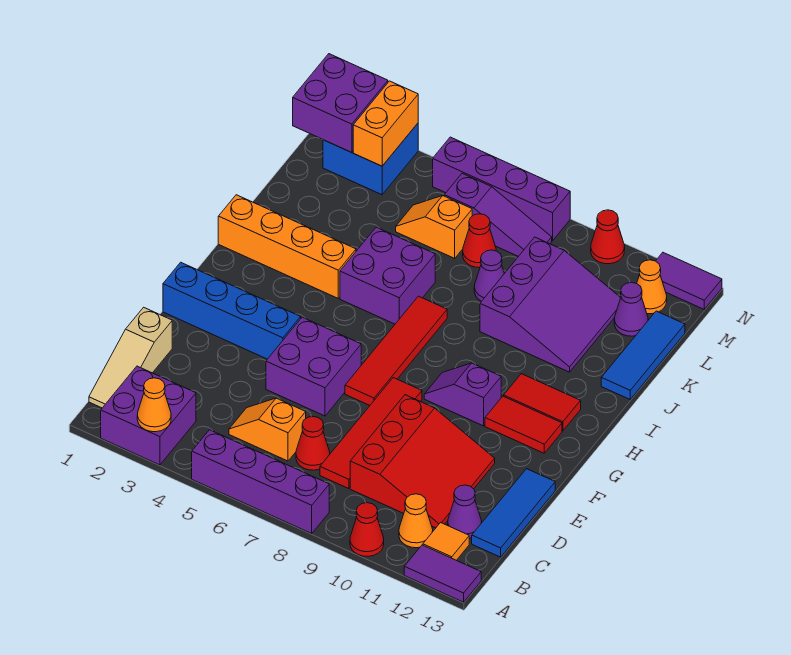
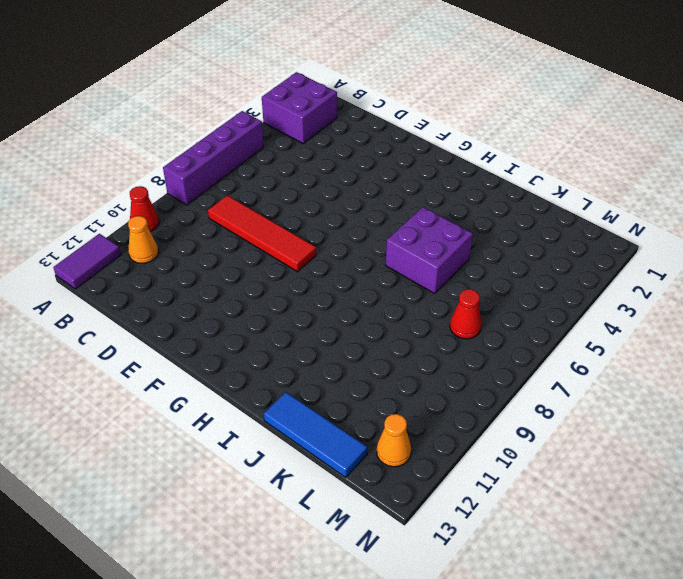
none -> tan 1x3 slope [89,307,172,408]
none -> orange 1x1 tile [423,523,469,560]
none -> orange 1x2 slope [229,398,306,461]
none -> red 1x1 cone [296,417,330,470]

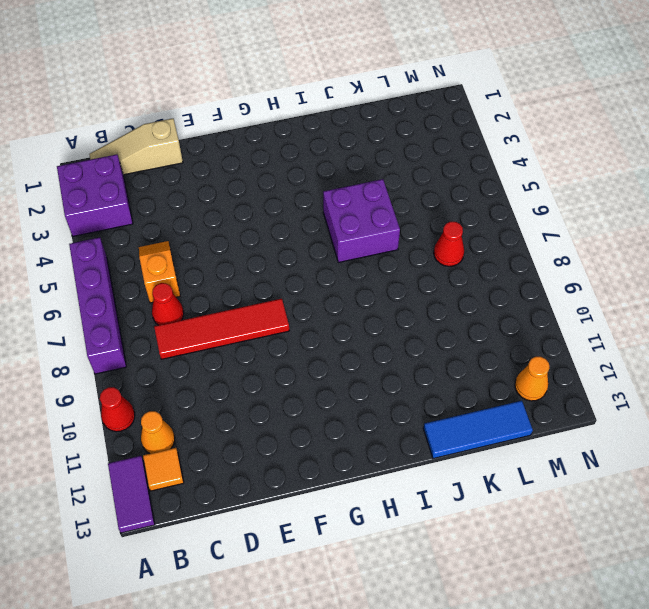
none -> red 3x3 slope [350,395,495,528]
none -> purple 1x1 cone [448,485,482,538]
none -> blue 1x3 tile [472,469,555,557]
none -> purple 2x2 brick [266,317,361,416]

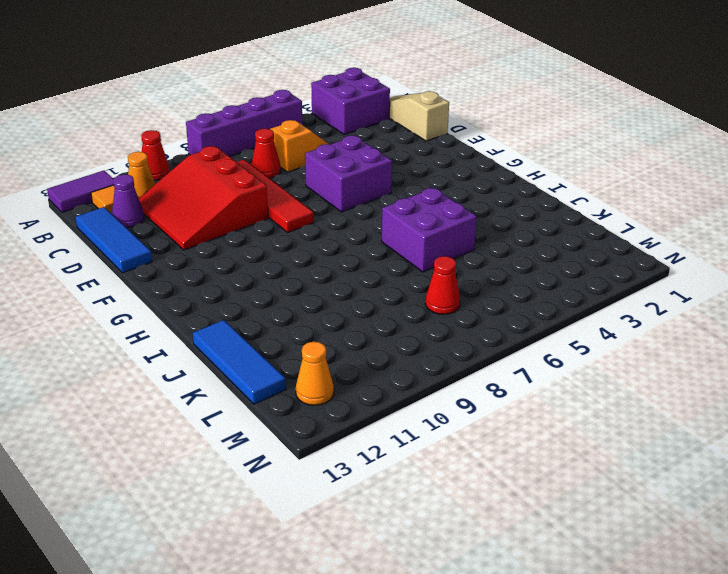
none -> blue 1x4 brick [163,262,301,359]
none -> red 1x4 tile [345,296,447,405]
none -> purple 1x2 slope [424,363,501,426]
none -> red 1x2 tile [485,396,562,453]

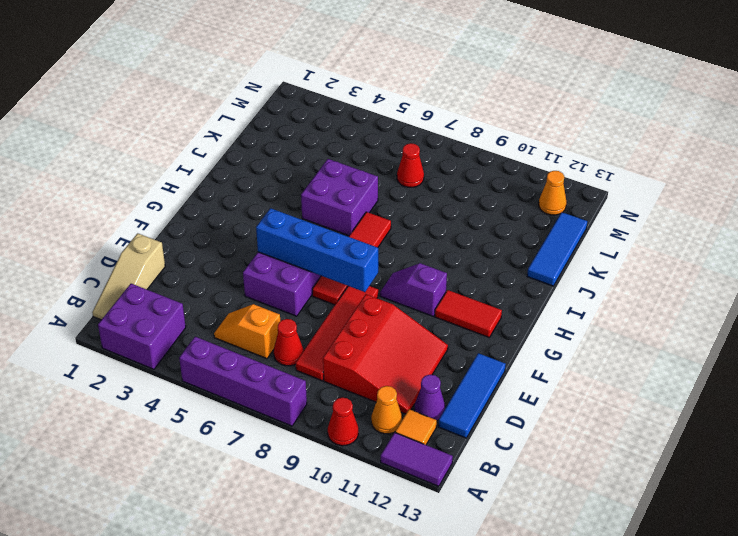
blue 1x4 brick [256,208,378,292] -> blue 1x4 brick moved to [163,262,301,359]
none -> red 1x2 tile [504,374,581,431]
none -> orange 1x4 brick [218,195,356,298]
none -> purple 3x3 slope [480,237,621,372]
none -> purple 1x1 cone [474,250,504,301]

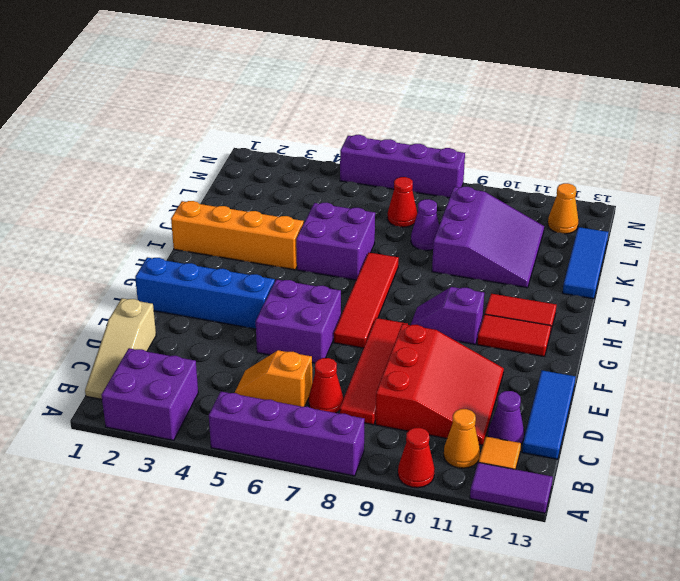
none -> orange 1x2 slope [396,196,472,258]
none -> purple 1x1 cone [614,282,648,336]
none -> blue 2x2 brick [323,123,418,195]
none -> purple 1x3 slope [444,173,552,256]

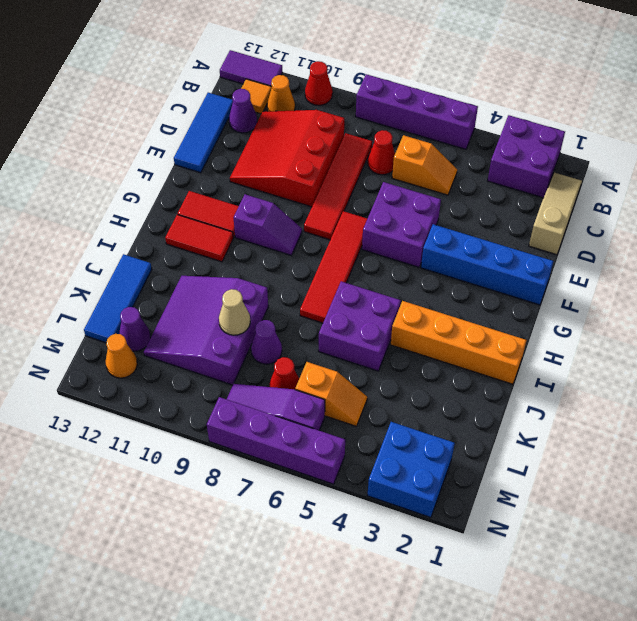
tan 1x1 cone [219,289,250,335] -> none
none -> red 1x1 cone [591,210,625,264]
none -> purple 1x2 tile [656,253,722,309]
none -> orange 1x1 cone [137,378,171,432]
none -> purple 2x2 brick [293,54,388,153]

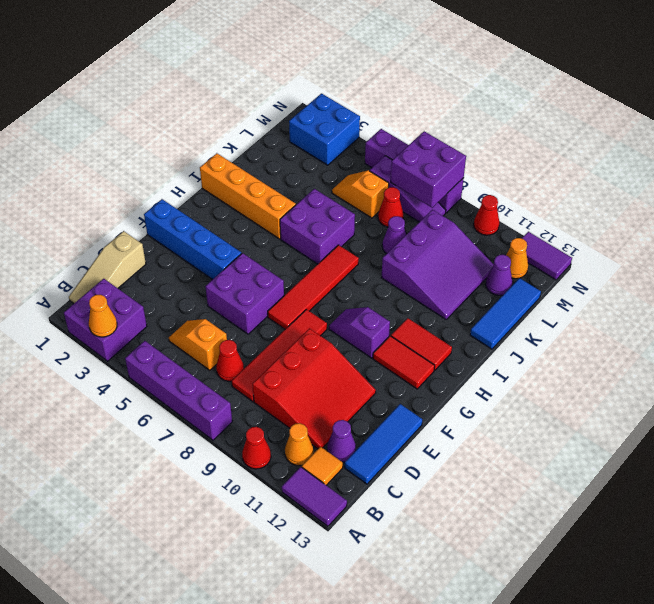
purple 2x2 brick [391,131,466,208] -> purple 2x2 brick moved to [293,54,388,153]
none -> orange 1x2 brick [353,81,418,166]

